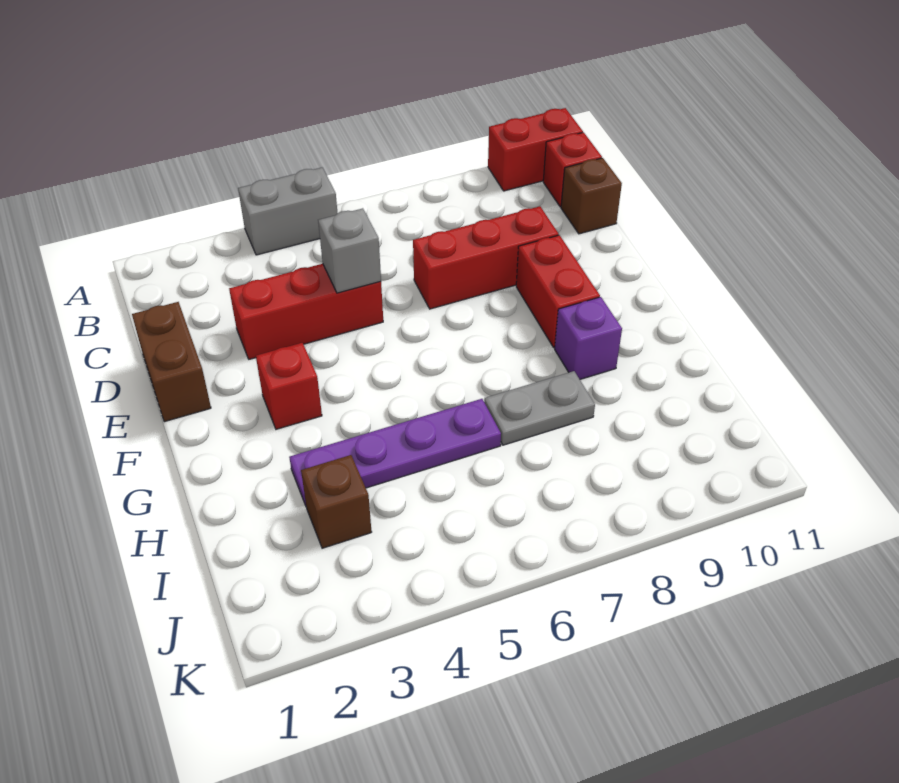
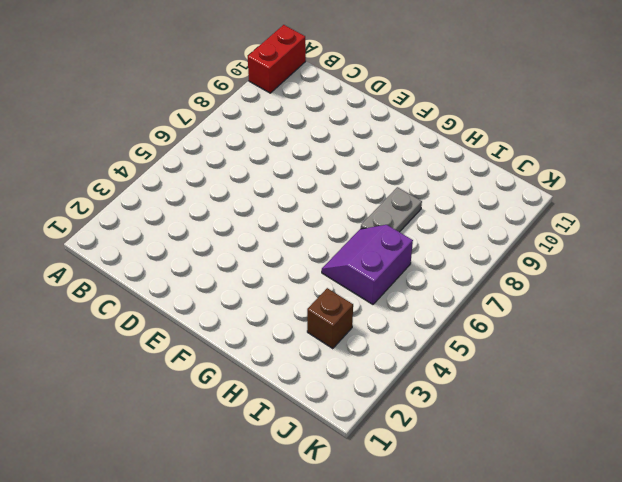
purple 2x2 slope [322,225,413,304] -> purple 1x4 plate [289,399,501,505]
none -> grey 1x2 brick [238,168,338,255]
none -> red 1x1 brick [543,132,602,207]
none -> brown 1x1 brick [561,158,622,234]

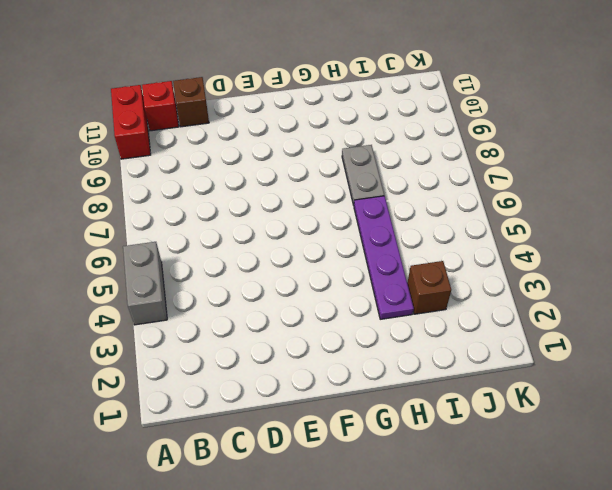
none -> brown 1x2 brick [132,302,211,422]
none -> red 1x3 brick [229,264,383,359]
none -> red 1x3 brick [413,206,559,309]

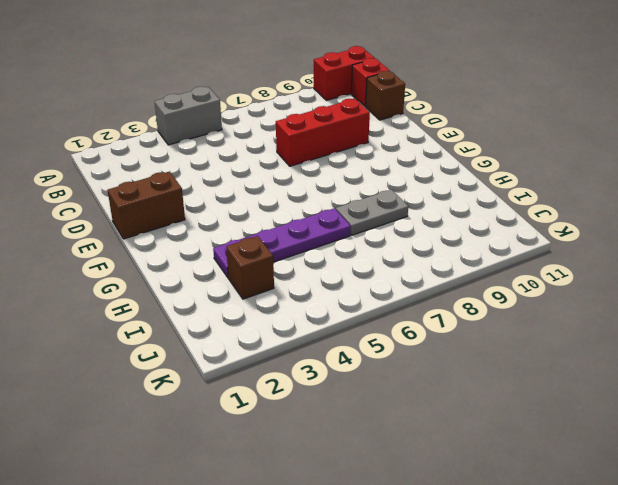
brown 1x2 brick [108,171,185,239] -> brown 1x2 brick turned to [132,302,211,422]
none -> red 1x3 brick [229,264,383,359]
none -> red 1x2 brick [516,235,600,348]
none -> red 1x1 brick [256,343,322,429]

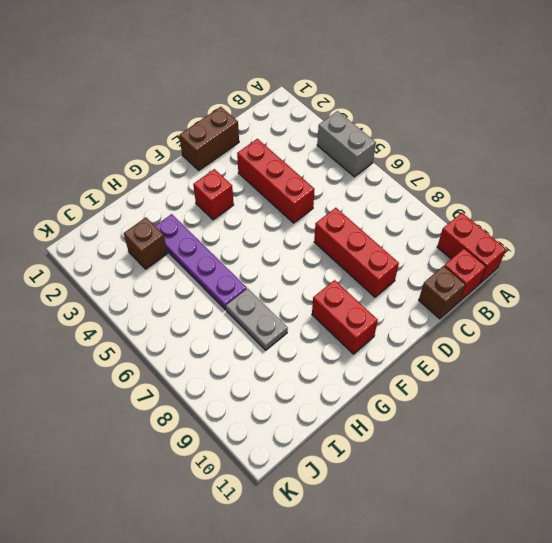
red 1x2 brick [312,280,378,354] -> red 1x2 brick turned to [516,235,600,348]
none -> purple 1x1 brick [555,297,622,379]
none -> grey 1x1 brick [318,208,381,293]

